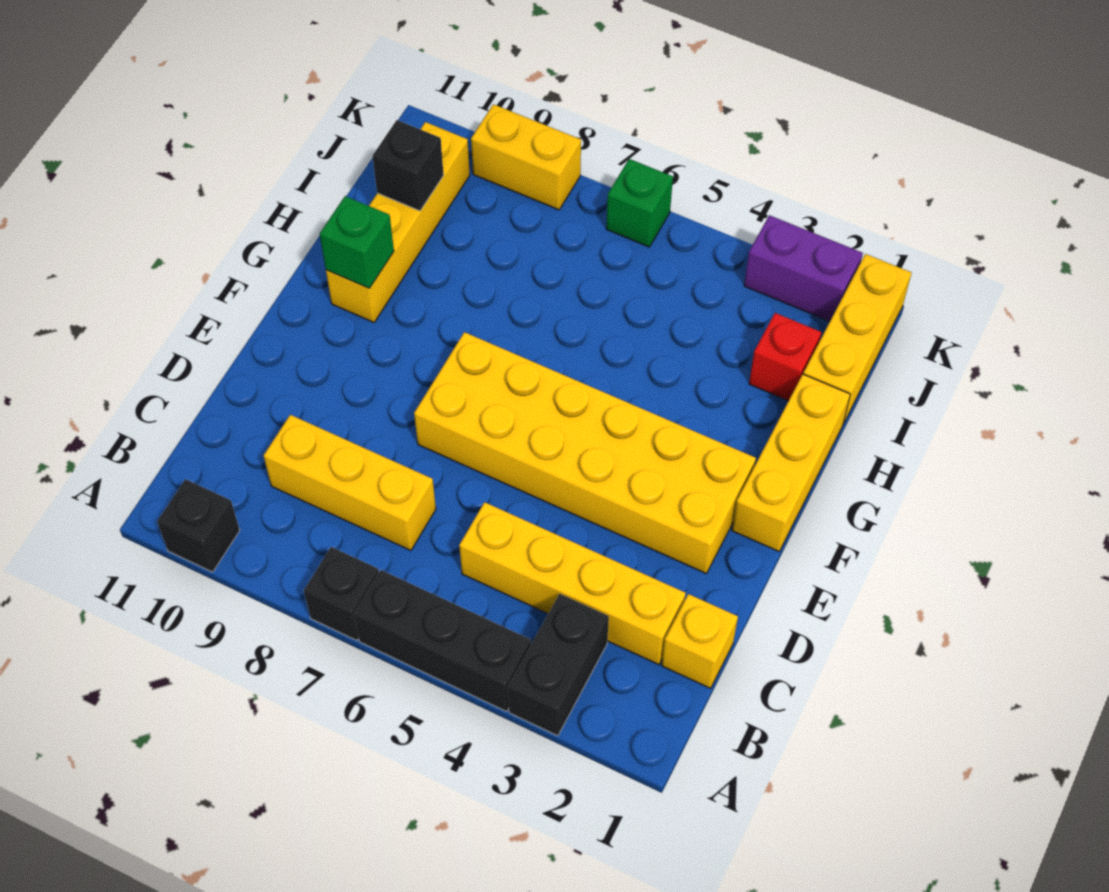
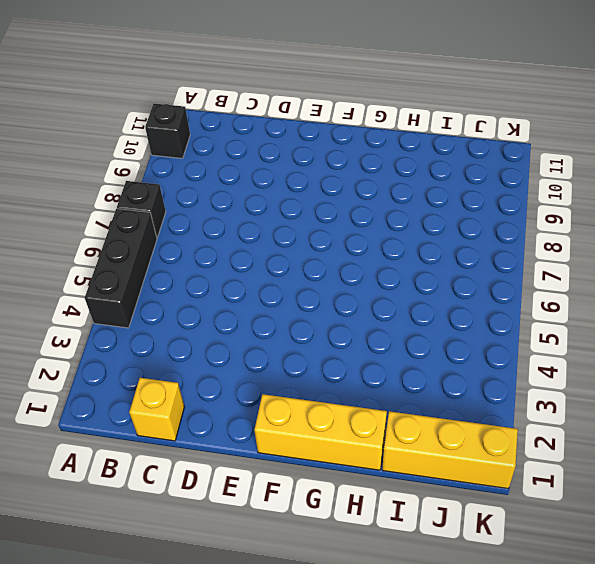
none -> black 1x2 brick [508,594,609,736]
none -> yellow 1x4 brick [459,502,686,665]
none -> yellow 1x3 brick [264,415,436,550]

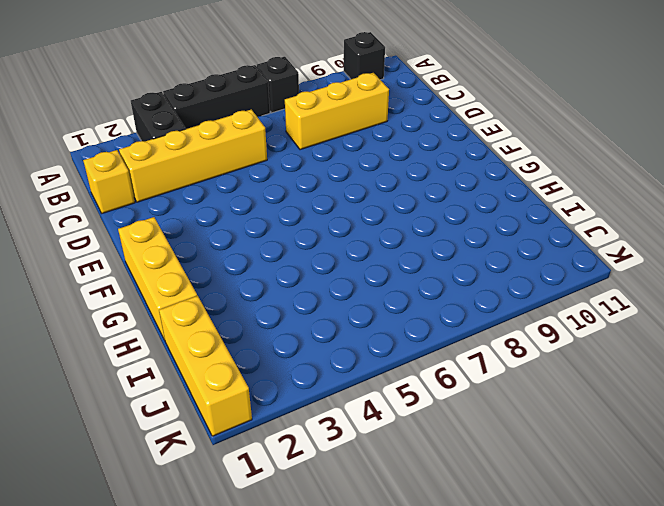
none -> yellow 2x6 brick [414,332,756,574]
none -> yellow 1x4 brick [326,122,470,322]
none -> red 1x1 brick [749,313,821,401]

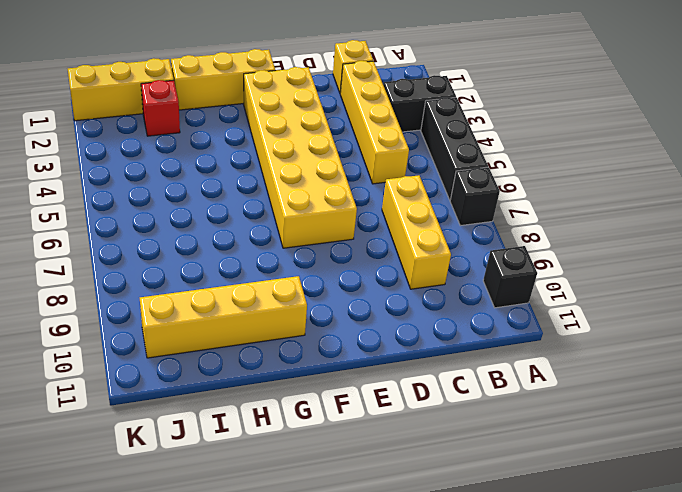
none -> purple 1x2 brick [744,215,863,321]
none -> green 1x1 brick [606,159,673,247]
none -> yellow 1x2 brick [471,104,581,210]

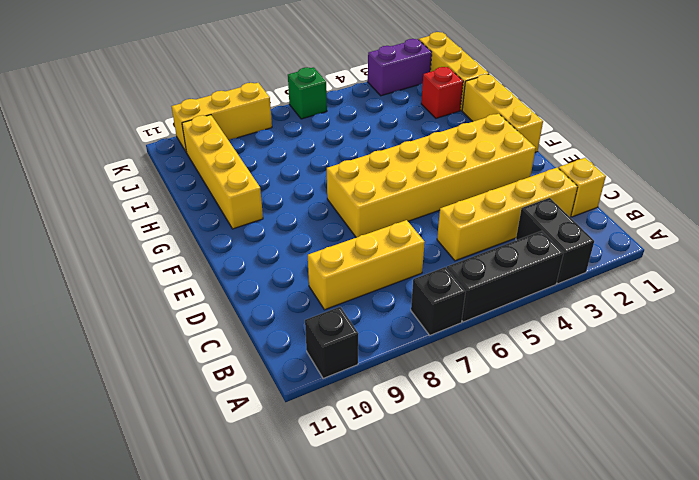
yellow 1x3 brick [172,83,272,151] -> yellow 1x2 brick [471,104,581,210]
none -> green 1x1 brick [320,196,394,288]
none -> black 1x1 brick [373,120,444,211]

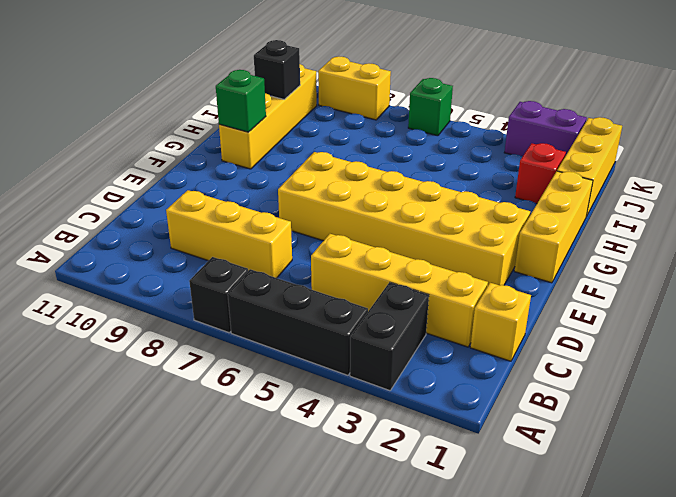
none -> black 1x1 brick [157,479,240,572]

